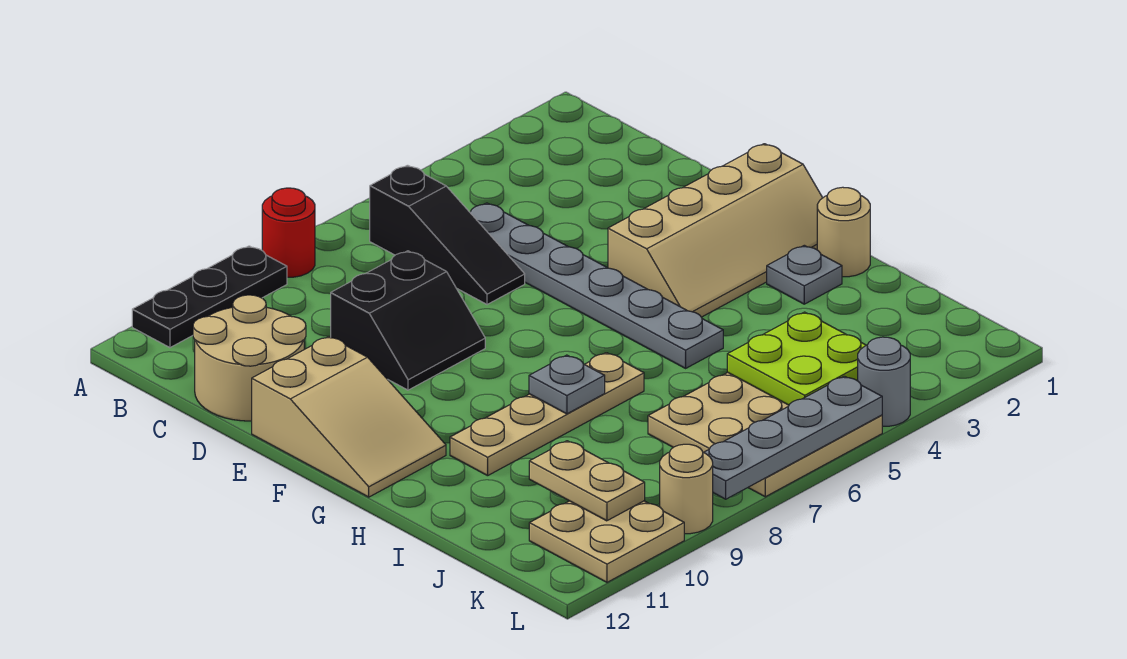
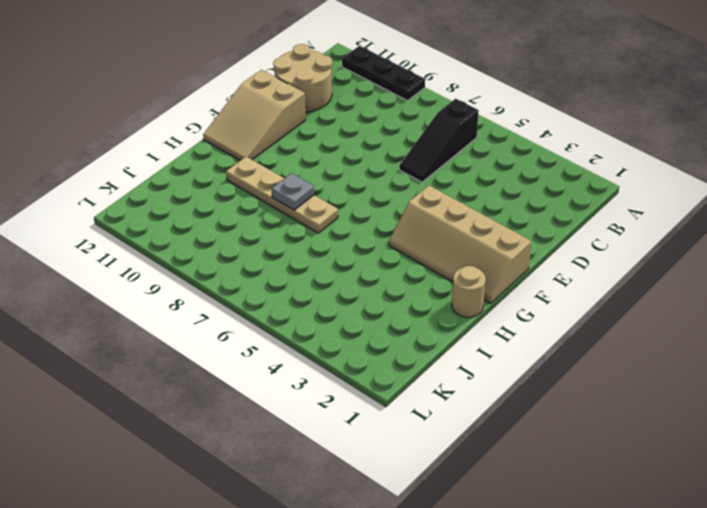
none -> red 1x1 round brick [262,188,315,277]
none -> grey 1x6 plate [470,203,723,368]
none -> black 2x2 slope [331,251,485,390]

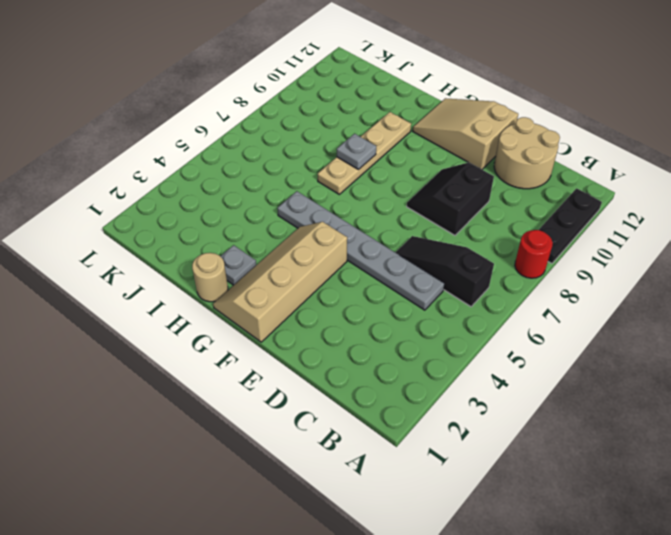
none -> tan 3x3 plate [648,372,882,497]
none -> tan 2x2 plate [529,501,684,582]
none -> grey 1x1 round brick [858,337,910,426]

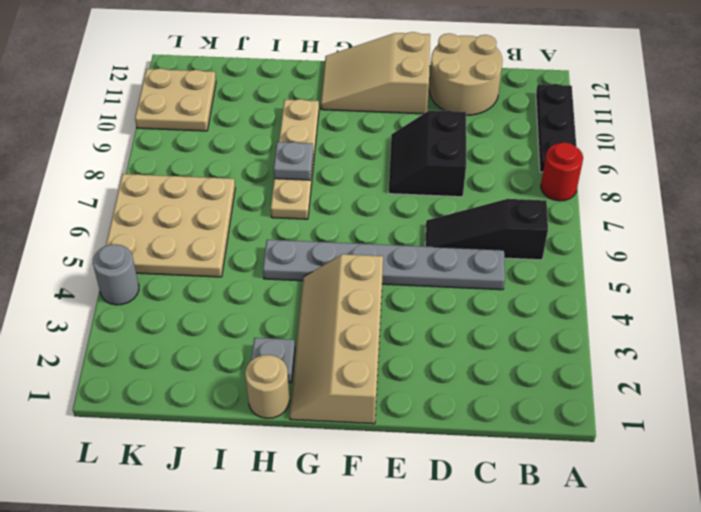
none -> tan 1x1 round brick [660,444,713,534]
none -> lime 2x2 plate [727,312,866,405]
none -> tan 1x2 plate [529,441,645,521]

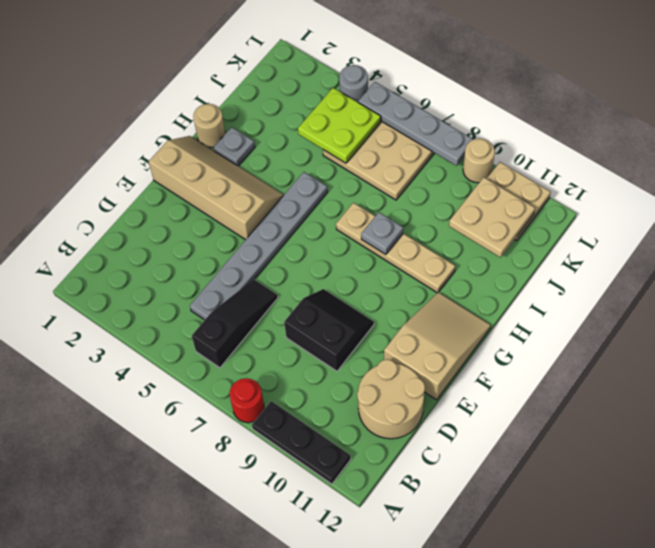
tan 2x2 plate [449,177,535,258] -> tan 1x2 plate [529,441,645,521]

